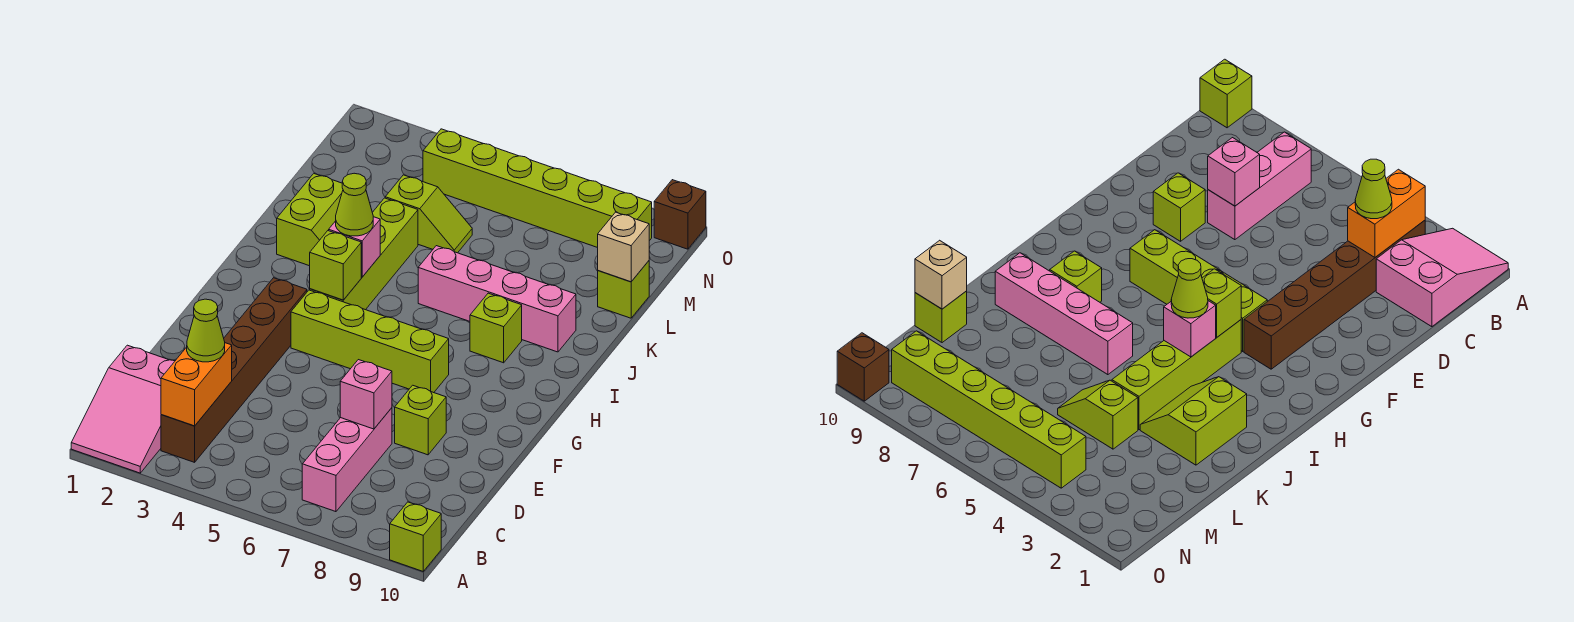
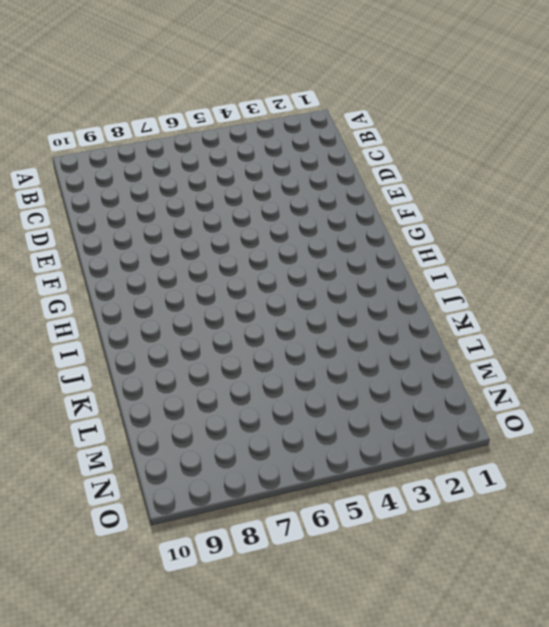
none -> pink 2x3 slope [71,345,175,473]
none -> lime 1x1 brick [390,502,441,571]
none -> brown 1x6 brick [161,278,307,462]

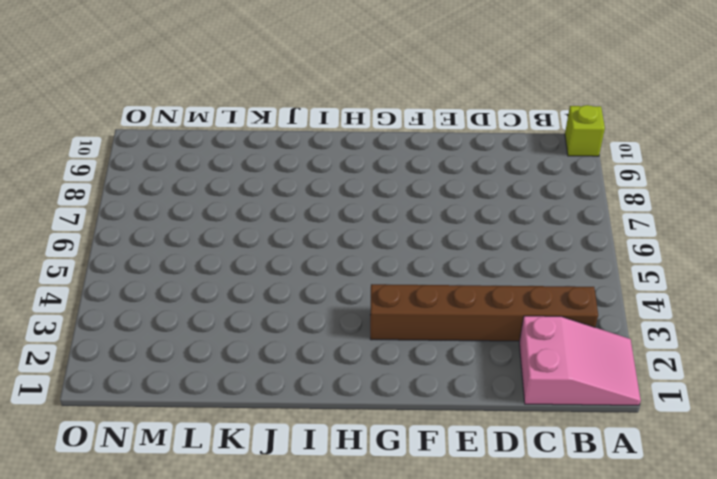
none -> pink 1x3 brick [302,408,392,512]
none -> lime 1x1 brick [395,385,446,455]
none -> lime 1x4 brick [291,290,449,393]

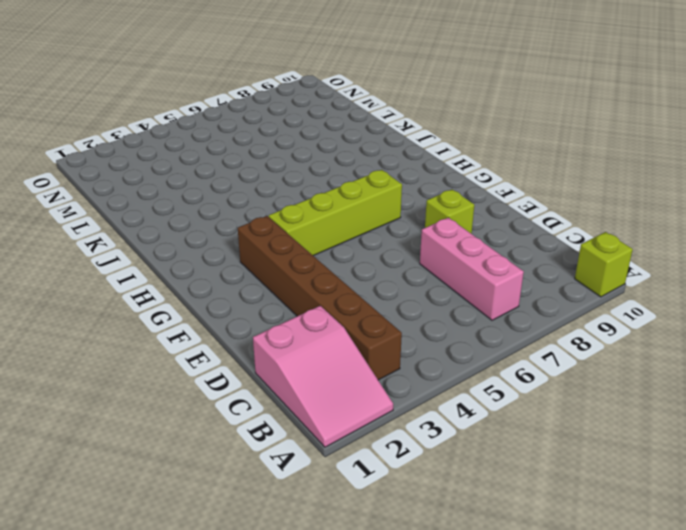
none -> lime 1x4 brick [310,198,418,310]
none -> lime 1x1 brick [470,293,522,363]
none -> lime 2x2 slope [277,174,343,266]

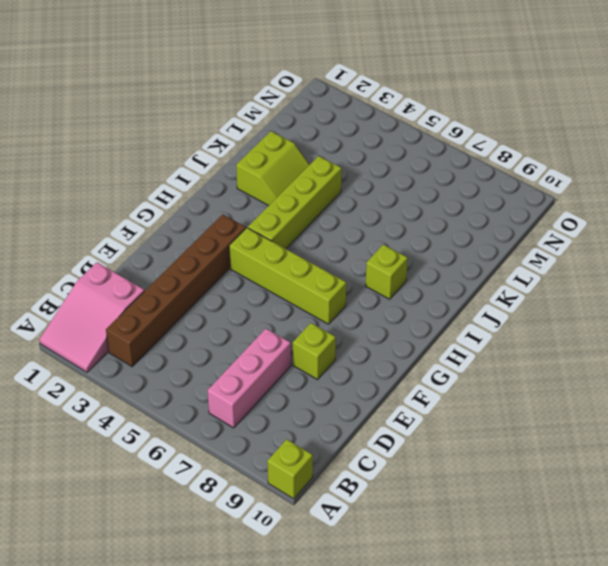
none -> pink 1x4 brick [418,246,576,352]
none -> lime 1x2 slope [385,175,472,253]
none -> lime 1x1 brick [598,261,649,318]

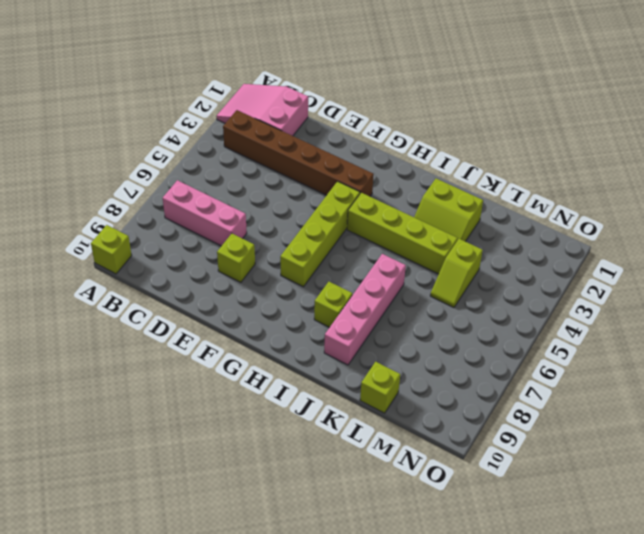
none -> lime 1x6 brick [423,129,652,248]
none -> brown 1x1 brick [654,180,706,249]
none -> orange 1x2 brick [161,343,232,426]

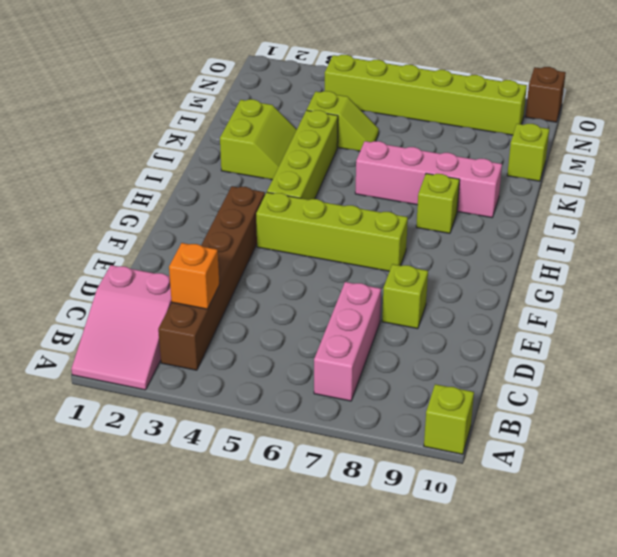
orange 1x1 brick [169,243,219,309] -> orange 1x2 brick [161,343,232,426]
none -> pink 1x1 brick [340,360,392,429]
none -> lime 1x1 brick [310,231,361,300]
none -> pink 1x1 brick [329,217,380,277]

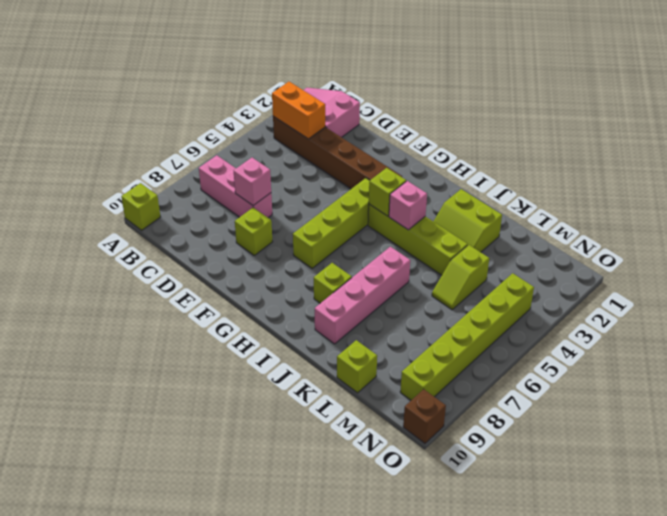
none -> tan 1x1 brick [598,212,649,282]
none -> lime 1x1 cone [187,299,225,362]
none -> lime 1x1 cone [336,173,373,236]

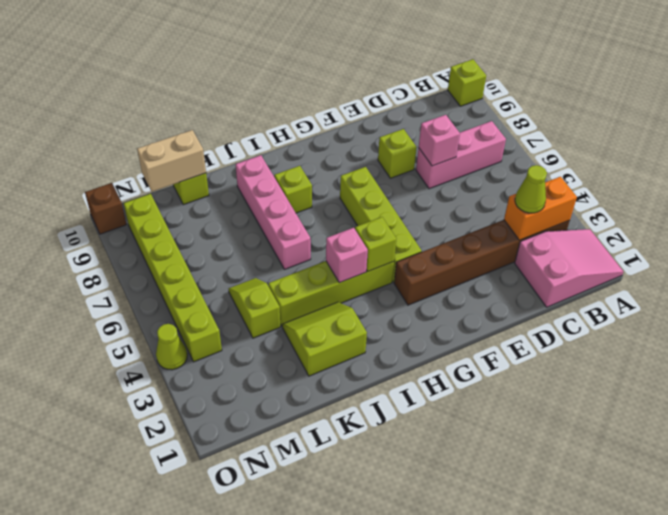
tan 1x2 brick [137,130,206,192] -> tan 1x1 brick [598,212,649,282]
lime 1x1 cone [156,324,187,370] -> lime 1x1 cone moved to [336,173,373,236]

